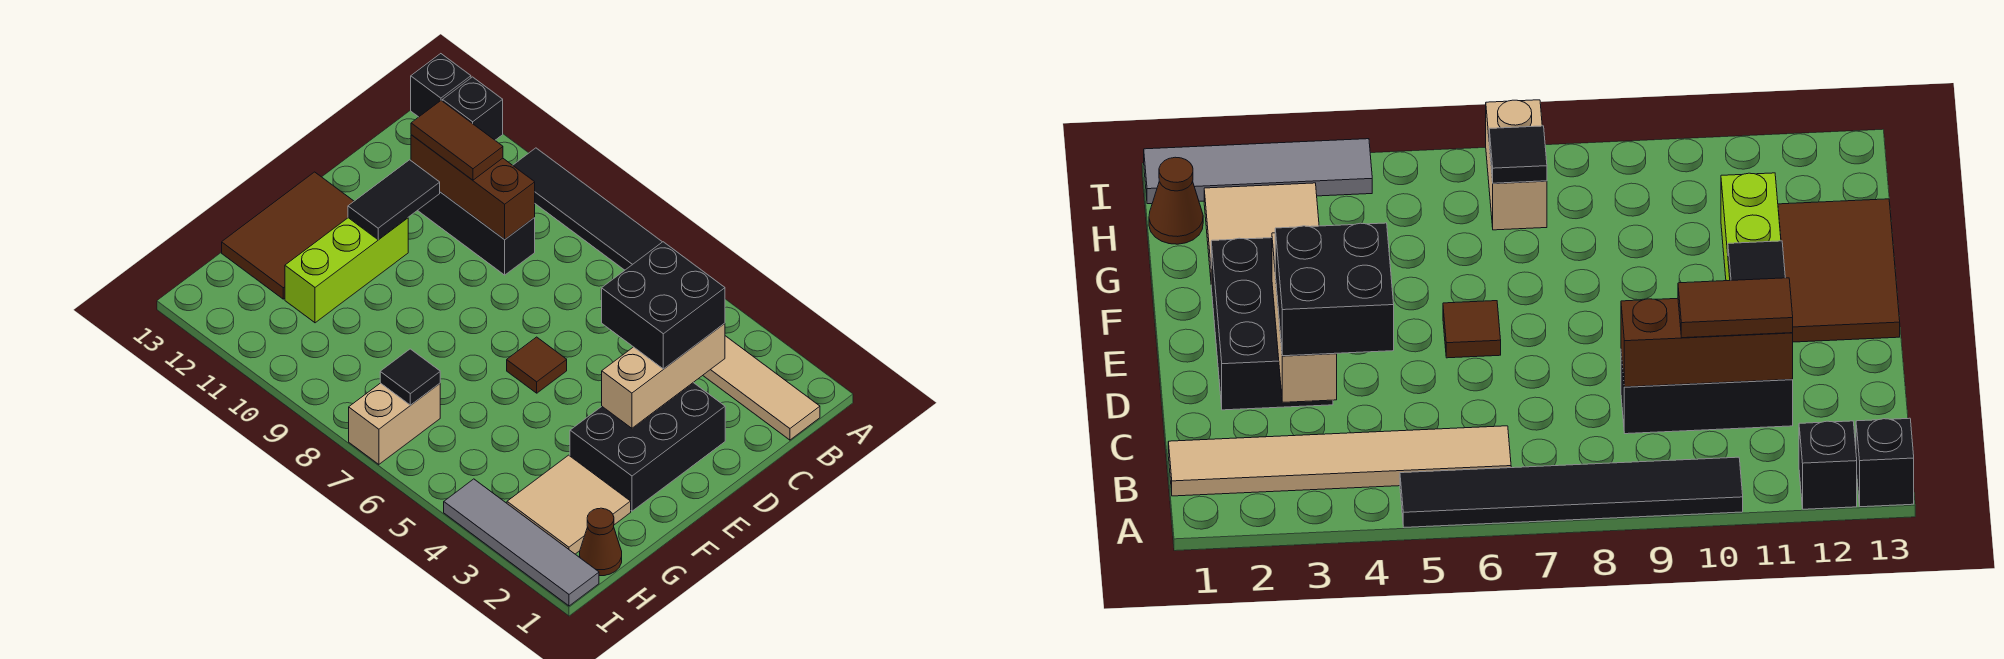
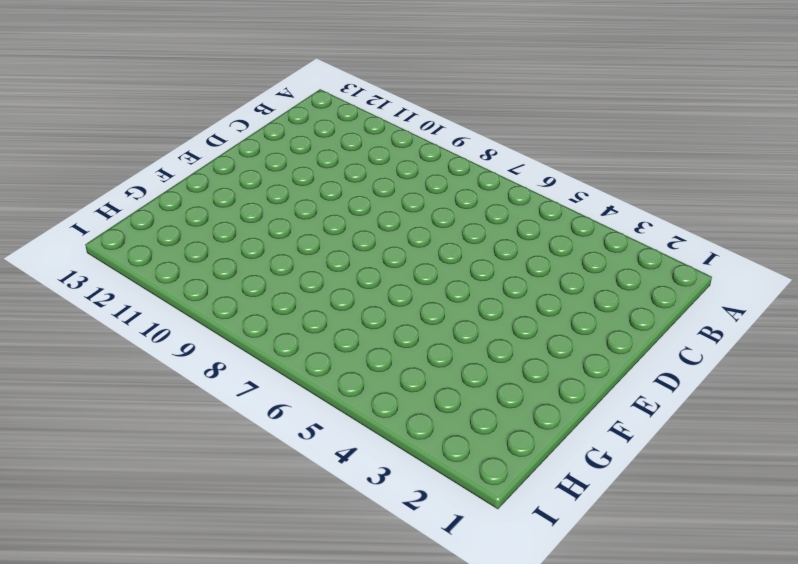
none -> black 1x6 tile [513,148,662,270]
none -> black 1x1 brick [442,77,503,140]
none -> black 1x1 brick [411,54,471,117]

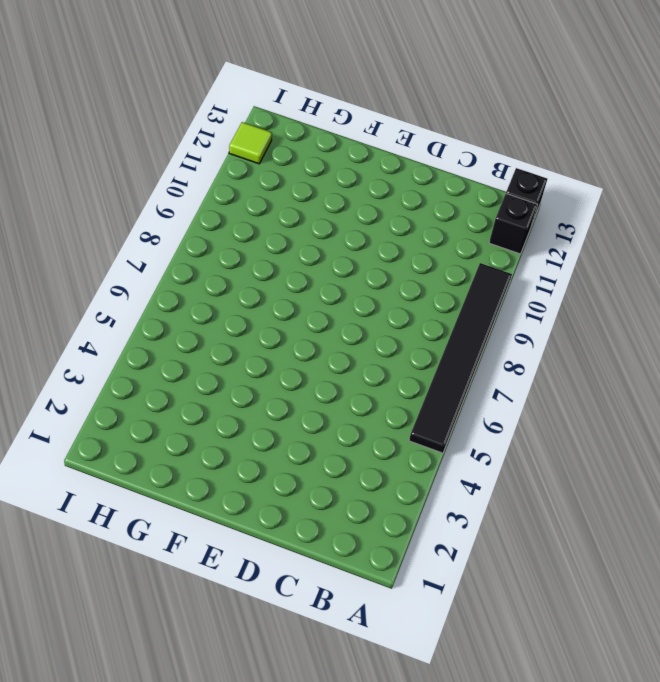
lime 1x1 tile [229,122,272,164] -> none
none -> tan 1x6 tile [601,289,820,440]
none -> black 1x3 brick [418,192,535,275]
none -> black 2x3 brick [570,383,725,511]

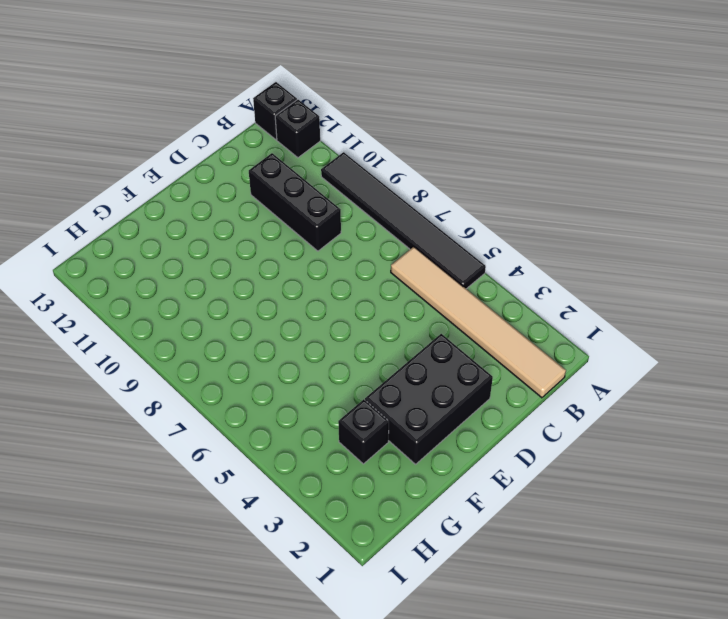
black 1x1 brick [338,399,389,464] -> tan 2x2 tile [507,455,631,554]
none -> brown 1x1 tile [507,337,567,393]
none -> lime 1x3 brick [285,218,408,323]
none -> brown 2x3 tile [222,172,354,299]

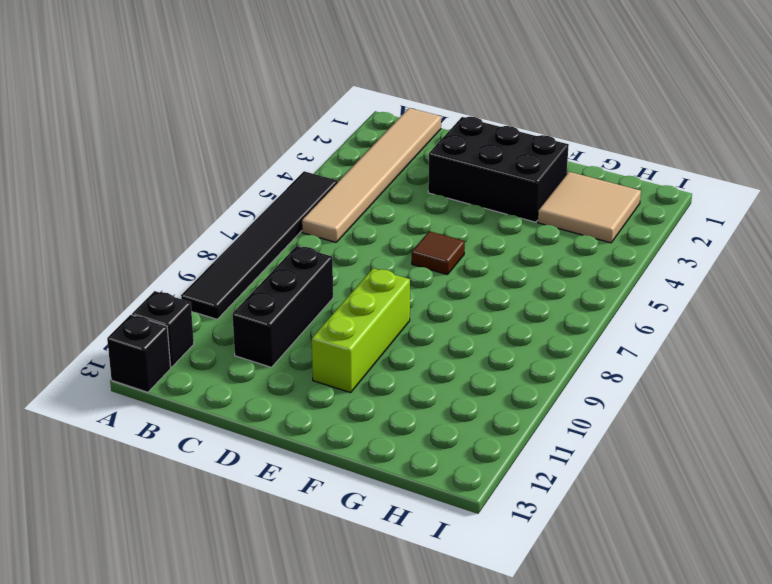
lime 1x3 brick [312,268,410,393] -> lime 1x3 brick turned to [285,218,408,323]
none -> brown 2x3 tile [222,172,354,299]
none -> brown 1x1 cone [580,508,622,576]
none -> tan 1x2 brick [349,383,440,464]

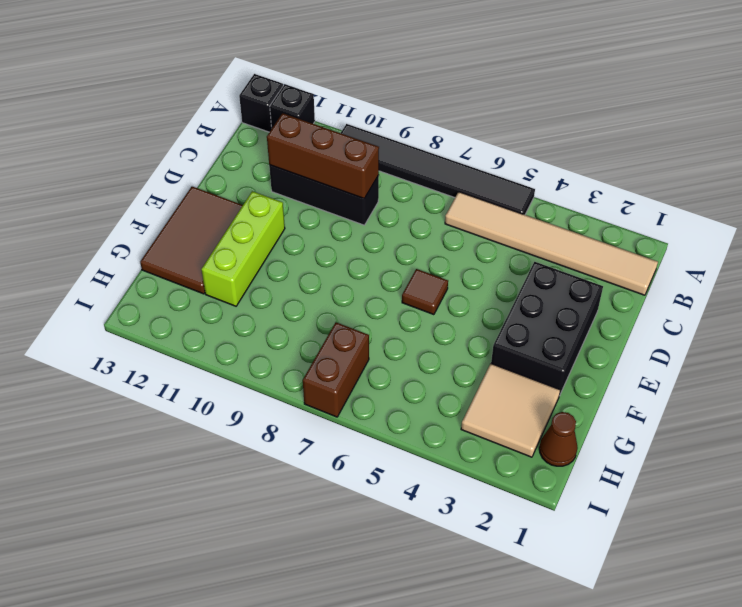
brown 1x2 brick [303,322,369,417] -> tan 1x2 brick [349,383,440,464]
none -> grey 1x4 tile [444,479,599,606]
none -> tan 1x3 brick [602,323,725,428]
none -> black 1x2 tile [348,160,440,240]

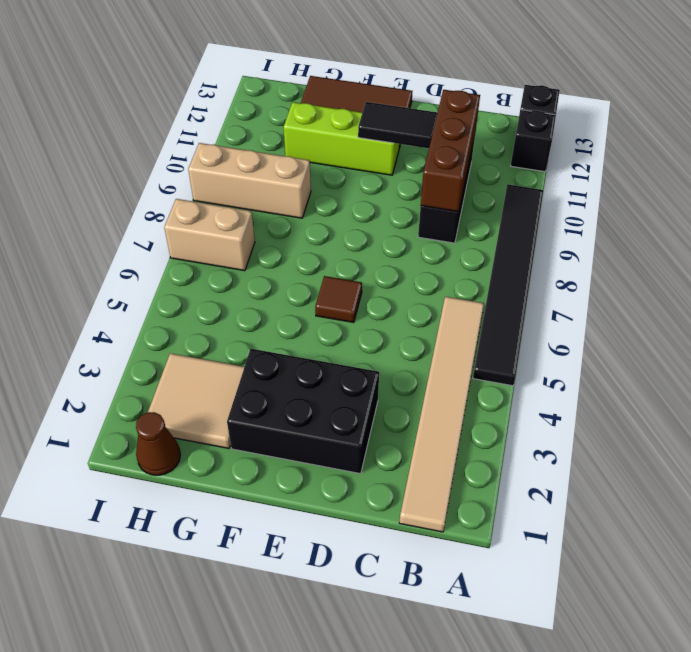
tan 1x3 brick [188,143,311,218] -> tan 1x3 brick moved to [602,323,725,428]
none -> grey 1x4 tile [444,479,599,606]
none -> black 1x1 tile [380,349,440,405]
none -> black 2x2 brick [602,242,725,369]

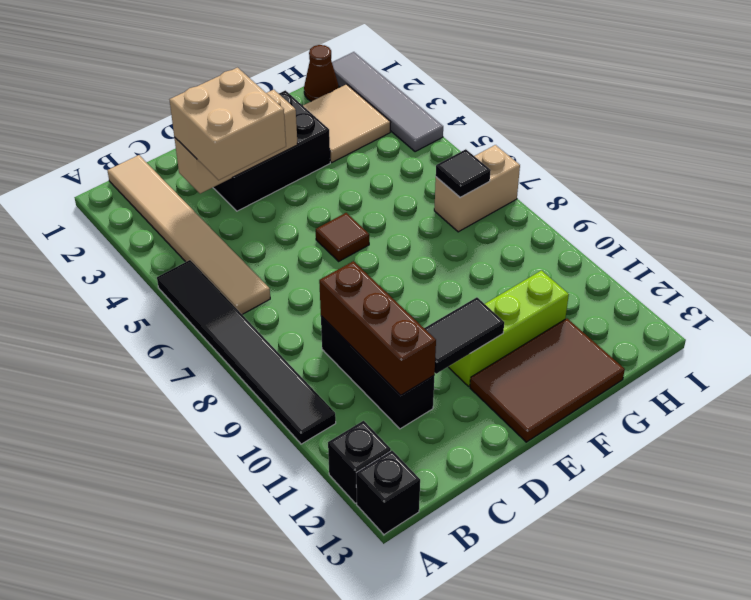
tan 2x2 brick [170,68,286,180] -> black 2x2 brick [602,242,725,369]
none -> brown 1x2 tile [411,101,503,180]

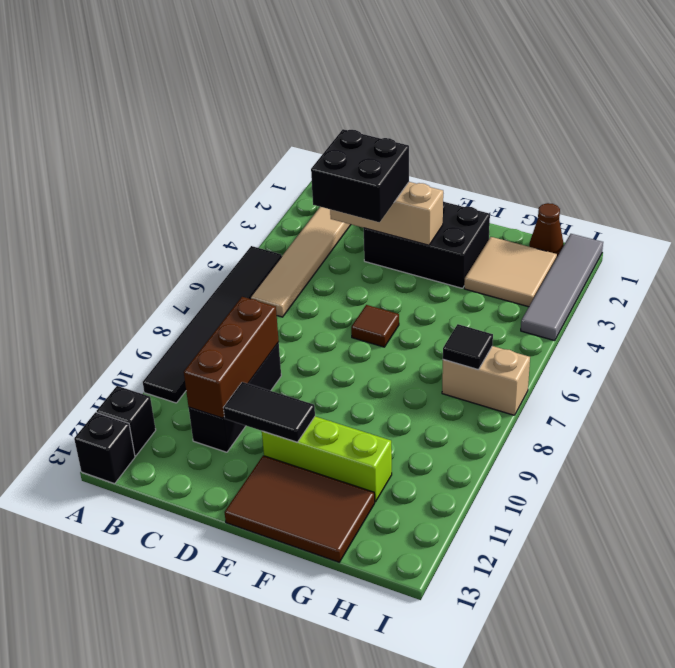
none -> brown 1x2 tile [411,101,503,180]

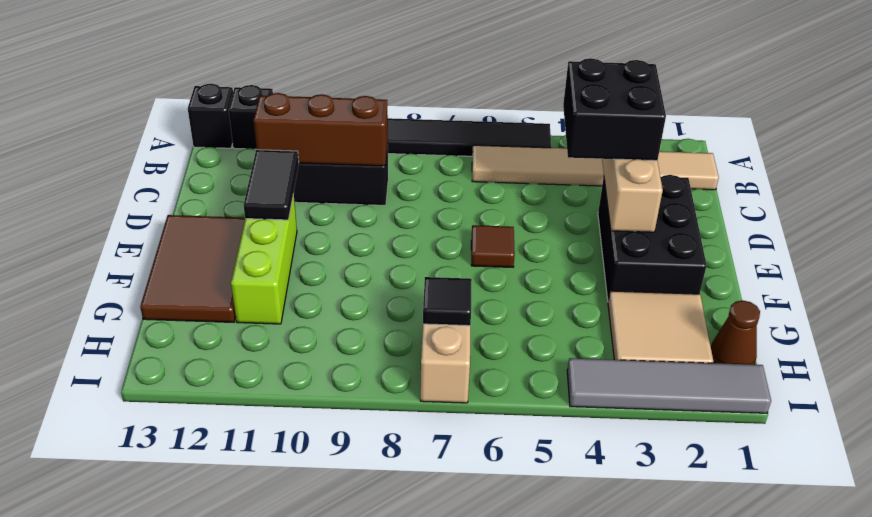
none -> brown 1x2 tile [411,101,503,180]

